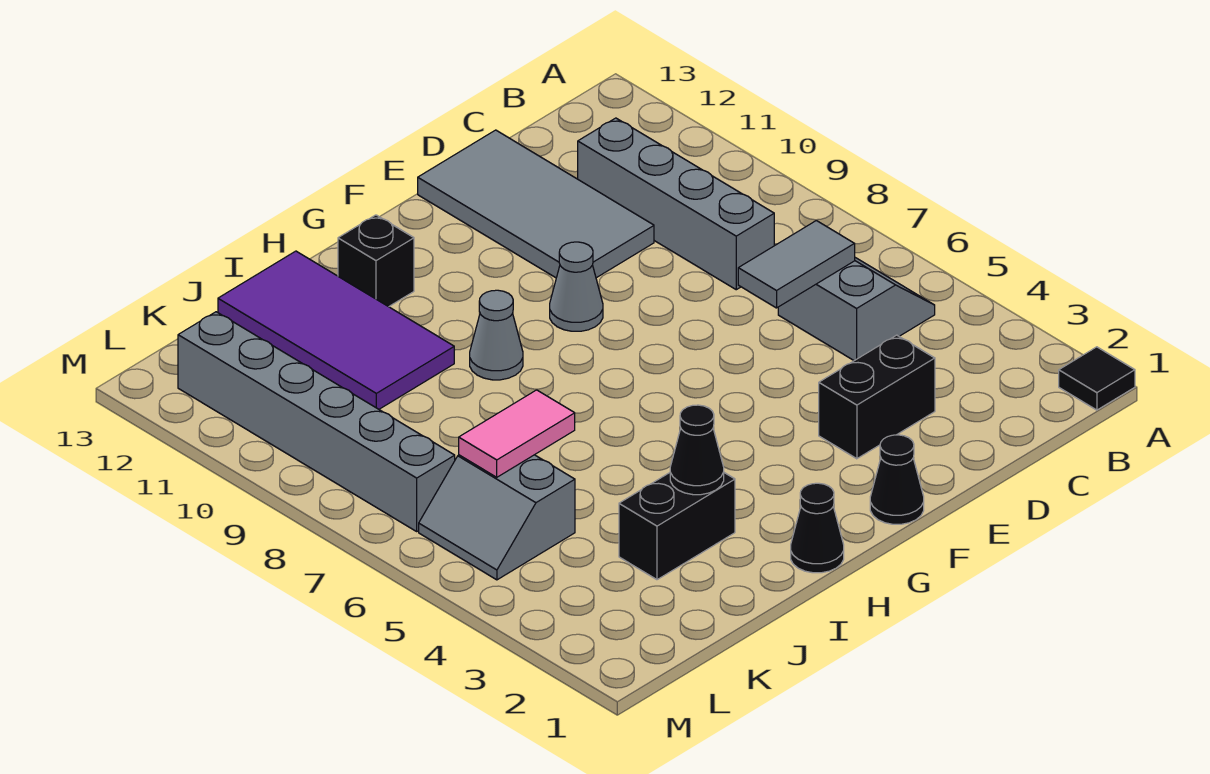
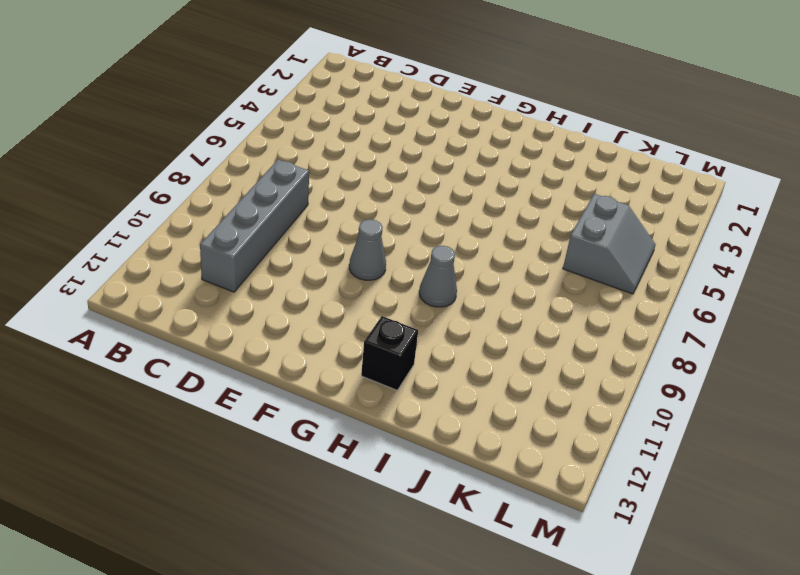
none -> black 1x1 tile [1059,347,1135,410]
none -> grey 2x2 slope [778,258,935,361]
none -> black 1x2 brick [819,335,935,459]

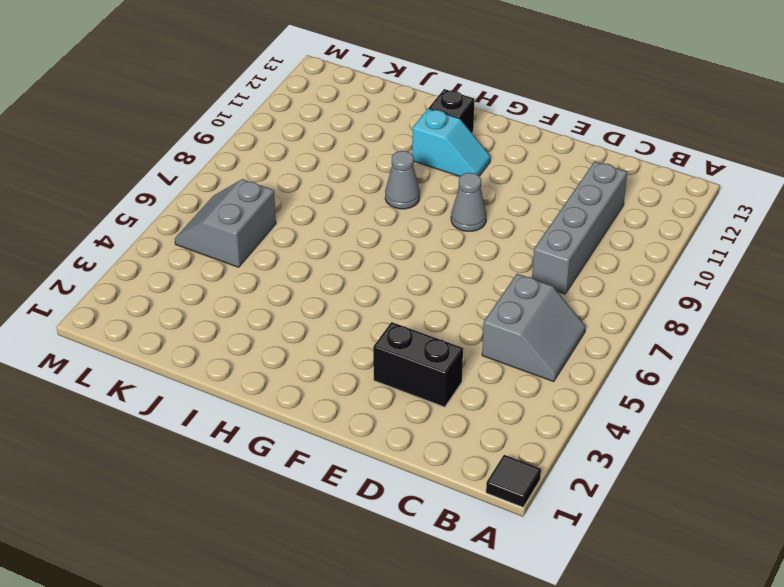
cyan 1x2 slope [412,109,490,176] -> none
none -> grey 2x4 tile [418,130,654,278]
none -> black 1x1 cone [870,435,924,524]
none -> black 1x1 cone [791,483,844,573]

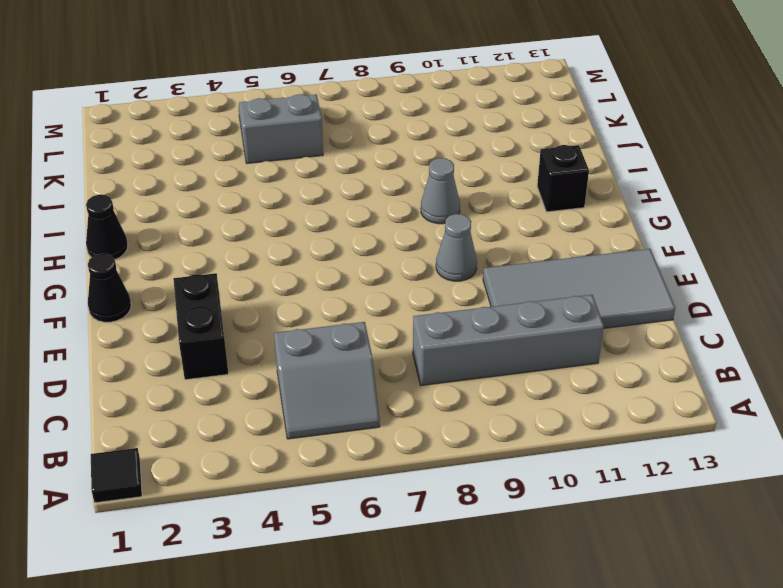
none -> black 1x2 brick [619,473,735,580]
none -> purple 2x4 tile [218,251,454,409]
none -> grey 1x6 brick [178,312,455,531]

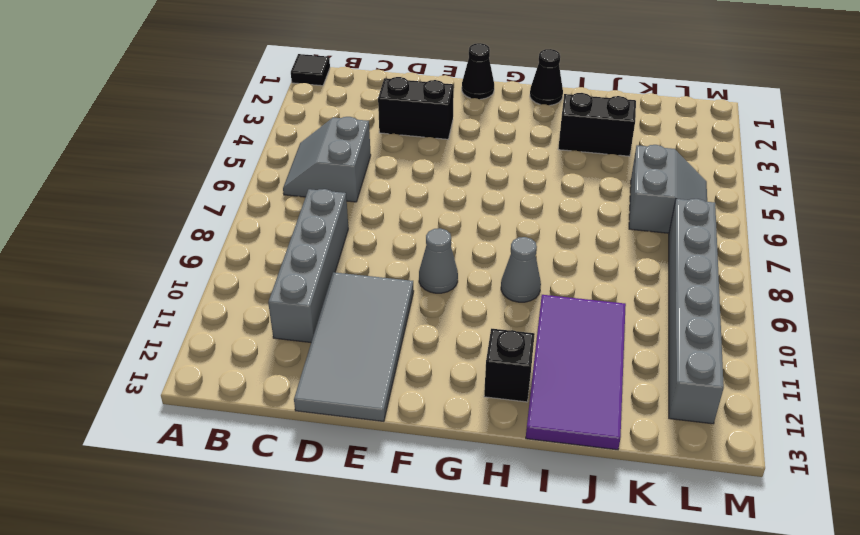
none -> grey 1x2 tile [738,221,855,308]
none -> black 1x1 cone [670,405,724,495]
none -> pink 1x2 tile [459,390,575,477]

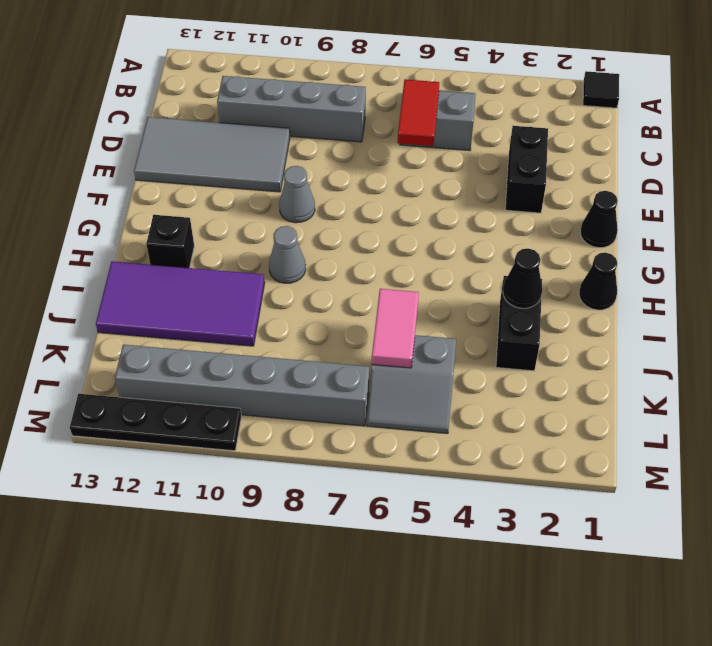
red 1x2 tile [398,79,439,146] -> grey 1x2 tile [738,221,855,308]
black 1x4 plate [70,394,241,451] -> none

